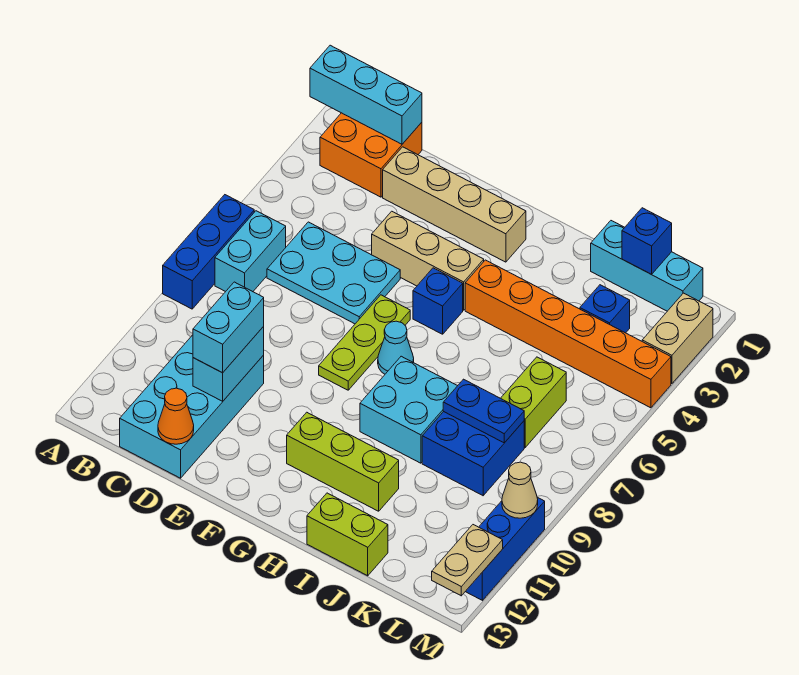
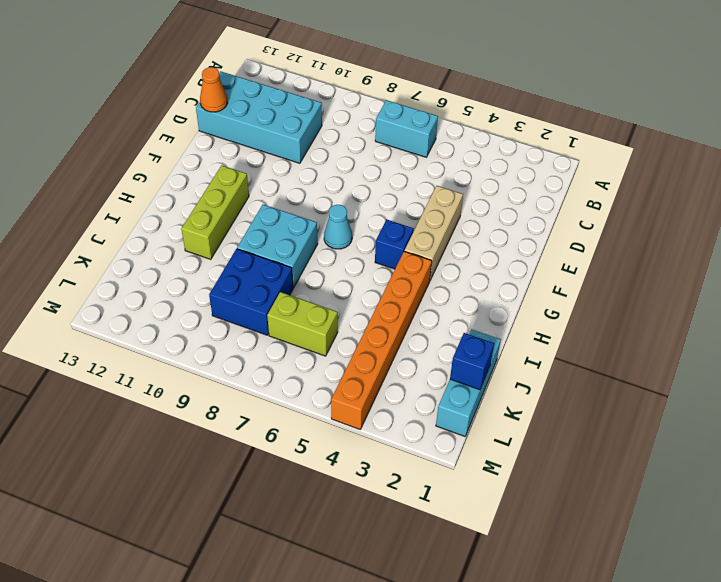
none -> blue 1x3 brick [163,195,254,309]
none -> orange 2x2 brick [320,113,422,197]
none -> cyan 2x3 plate [267,222,400,324]

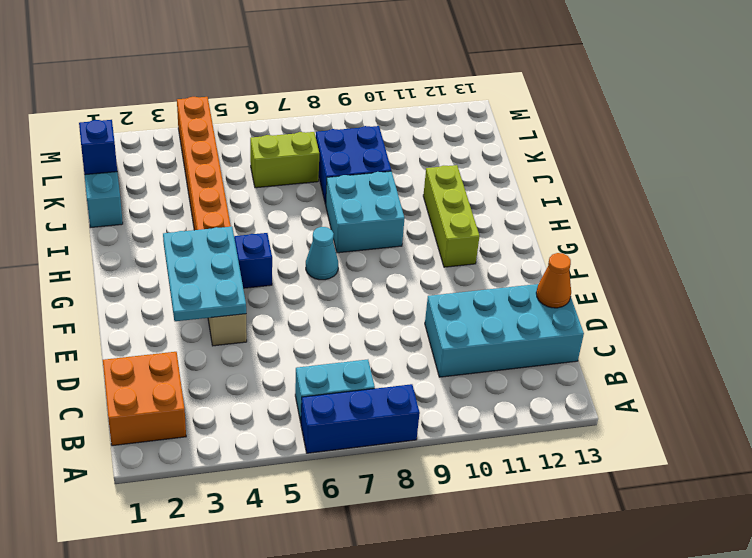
cyan 2x3 plate [163,227,246,321] -> cyan 2x3 plate moved to [267,222,400,324]
none -> tan 1x4 brick [383,147,526,262]
none -> lime 1x3 plate [319,295,410,390]
none -> lime 1x2 brick [307,493,388,576]

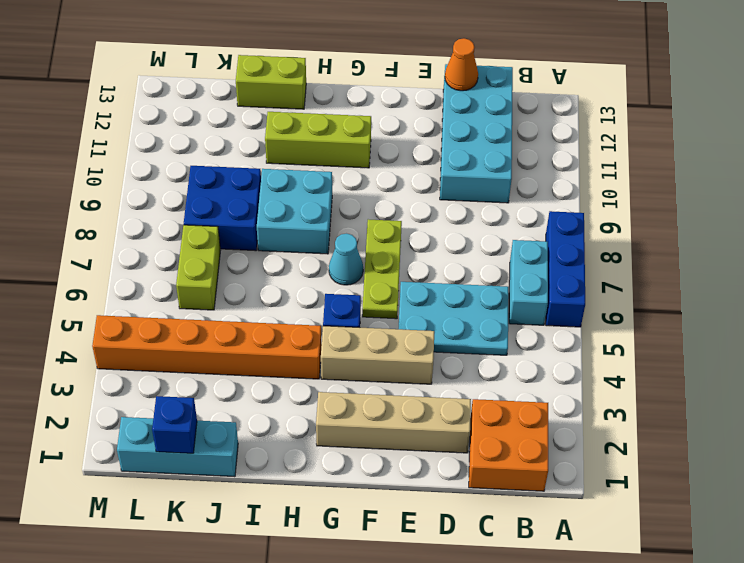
none -> blue 1x1 brick [580,285,630,333]
none -> tan 1x2 brick [642,293,713,384]
none -> blue 1x3 brick [465,498,545,600]

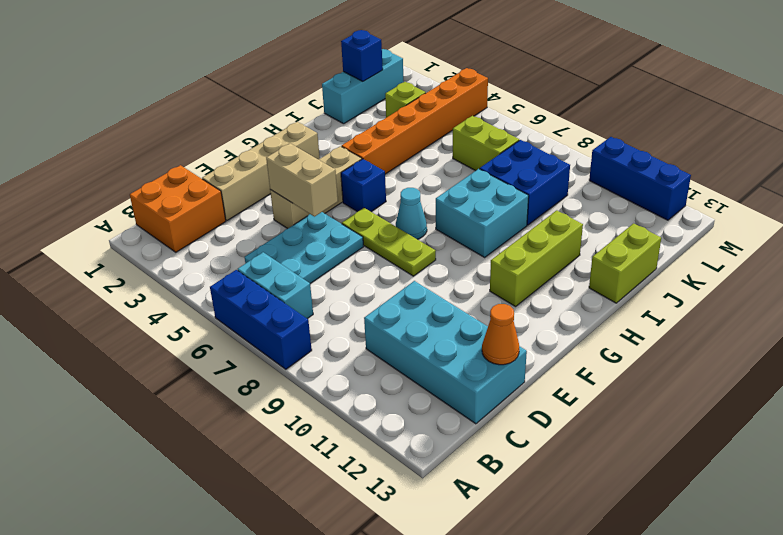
tan 1x2 brick [266,143,338,217] -> tan 1x2 brick moved to [642,293,713,384]
lime 1x1 brick [385,82,426,118] -> blue 1x1 brick [580,285,630,333]
none -> cyan 1x3 brick [310,45,422,144]
none -> cyan 1x2 brick [193,327,264,401]
none -> blue 1x2 plate [443,379,524,443]

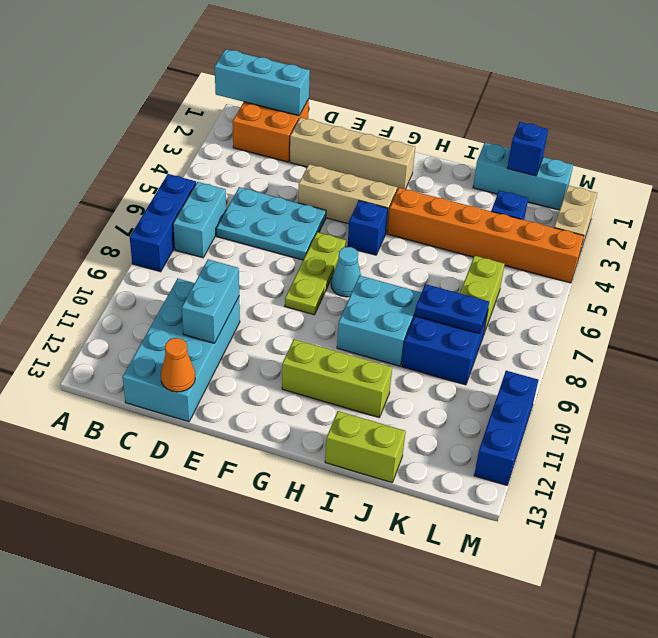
none -> tan 1x1 cone [502,462,538,518]
none -> tan 1x2 plate [432,525,503,596]
none -> cyan 1x2 brick [193,282,264,373]

